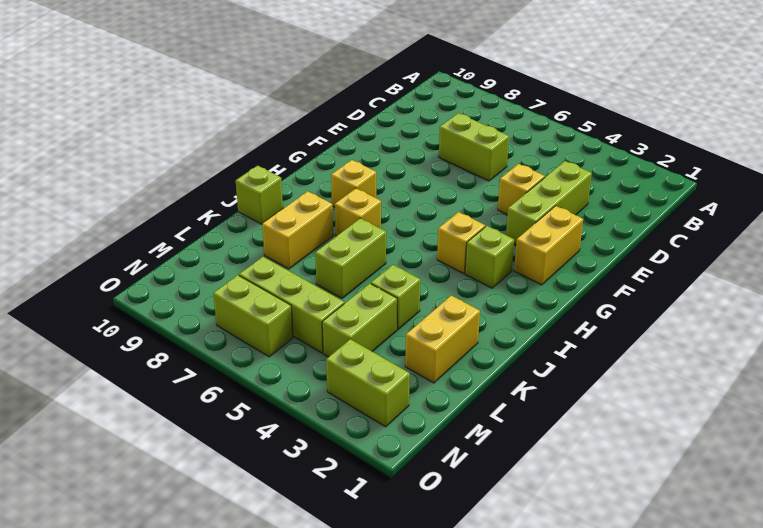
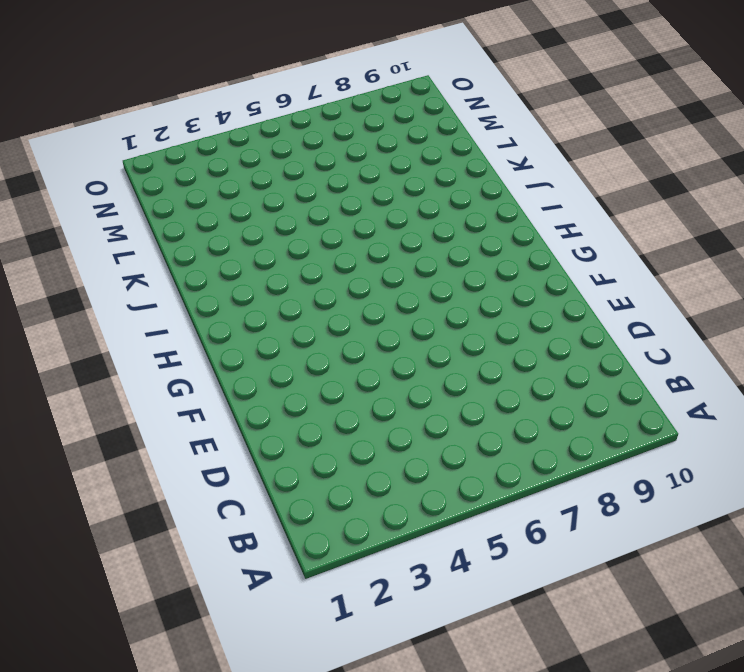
none -> lime 1x3 brick [506,161,592,245]
none -> lime 1x2 brick [439,113,509,181]
none -> yellow 1x1 brick [498,164,545,215]

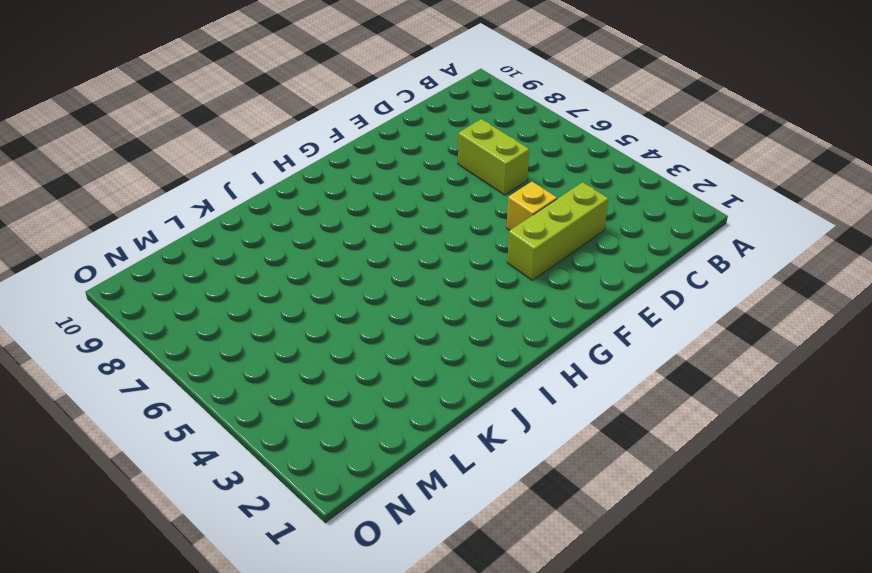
none -> yellow 1x2 brick [514,206,583,285]
none -> lime 1x1 brick [465,226,514,288]
none -> yellow 1x1 brick [437,212,485,274]

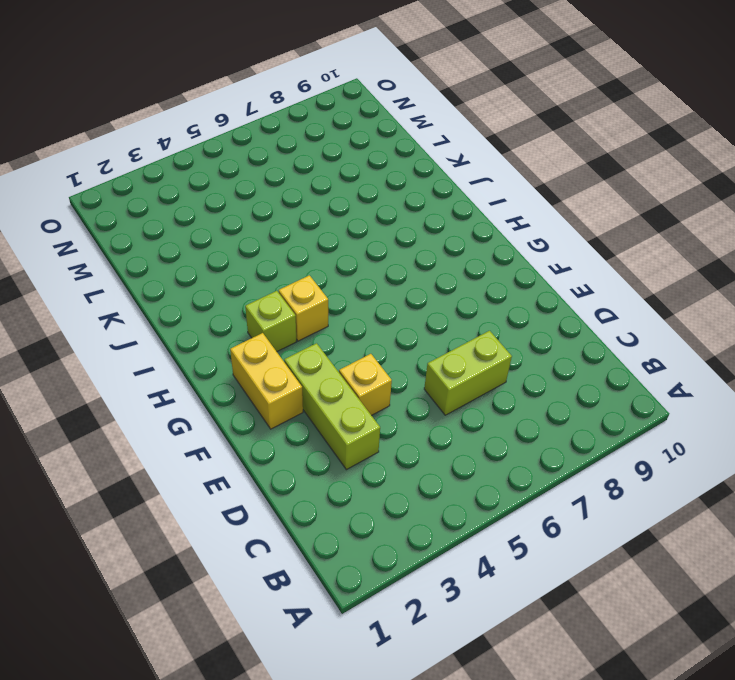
none -> yellow 1x1 brick [331,160,376,207]
none -> yellow 1x1 brick [335,188,381,236]
none -> lime 1x2 brick [315,218,386,298]

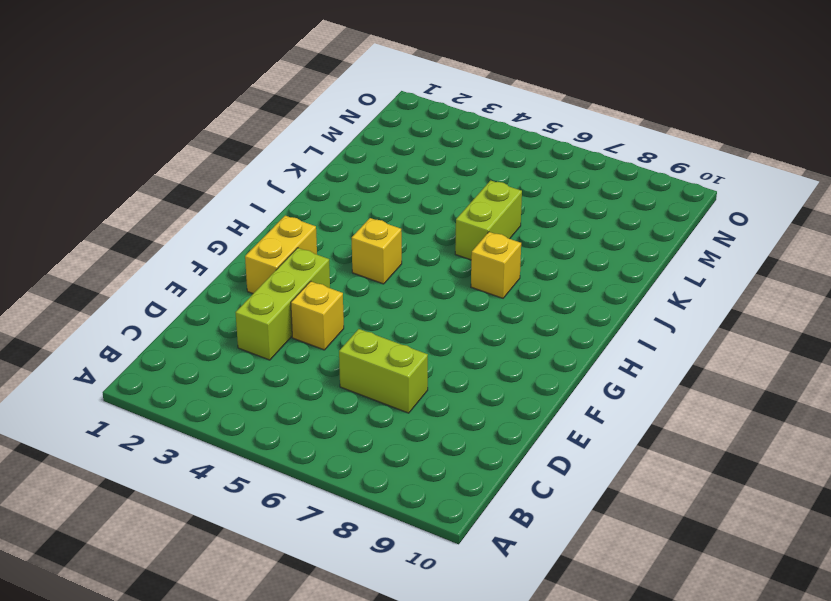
none -> lime 1x1 brick [465,226,514,288]
none -> yellow 1x1 brick [331,160,376,207]
none -> yellow 1x2 brick [262,191,333,269]

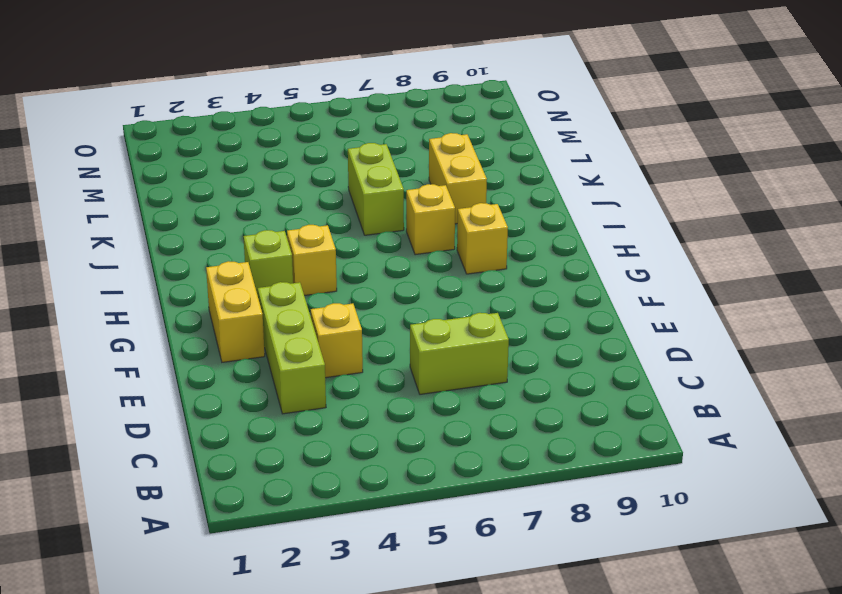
none -> lime 1x1 brick [236,166,283,224]
none -> yellow 1x2 brick [405,296,480,383]
none -> lime 1x1 brick [371,265,420,329]

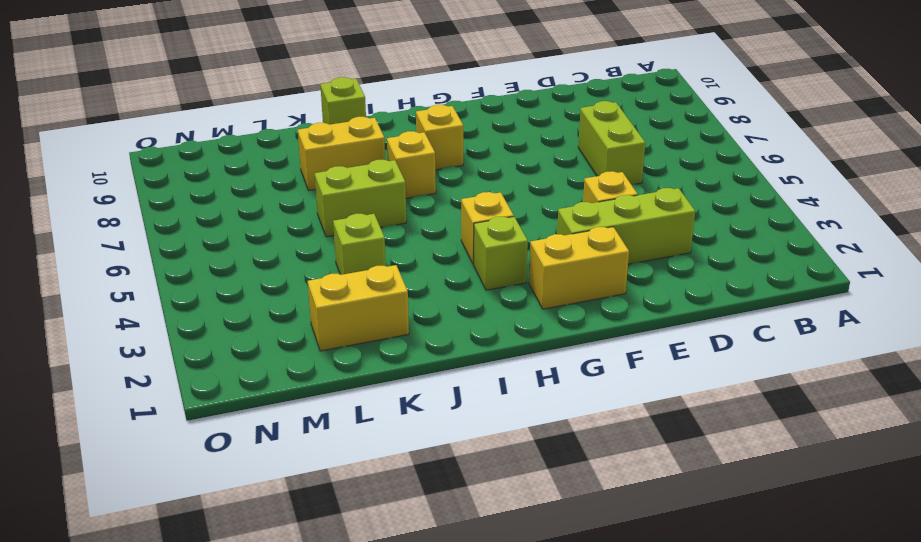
none -> lime 1x2 brick [322,283,397,357]
none -> lime 1x3 brick [239,257,344,353]
none -> lime 1x2 brick [326,339,410,427]

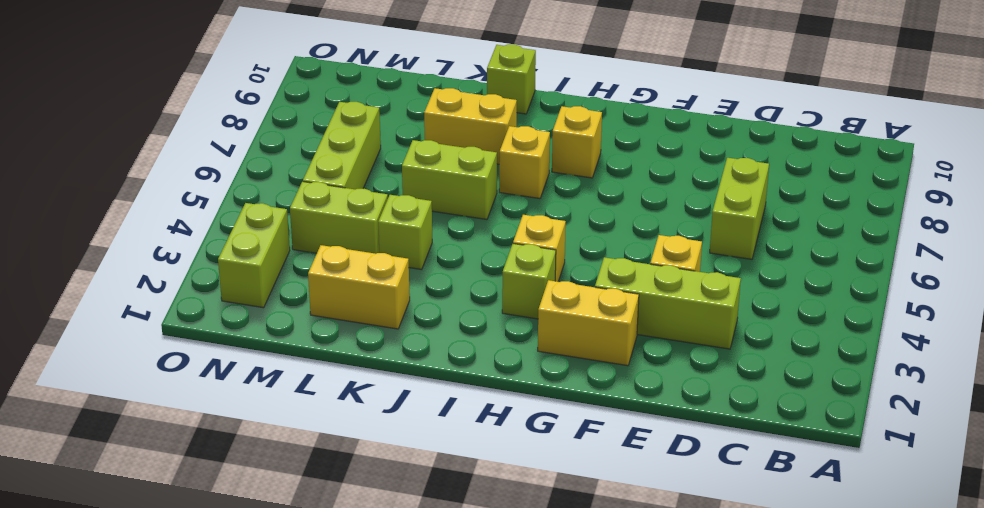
none -> lime 1x2 brick [213,275,293,357]

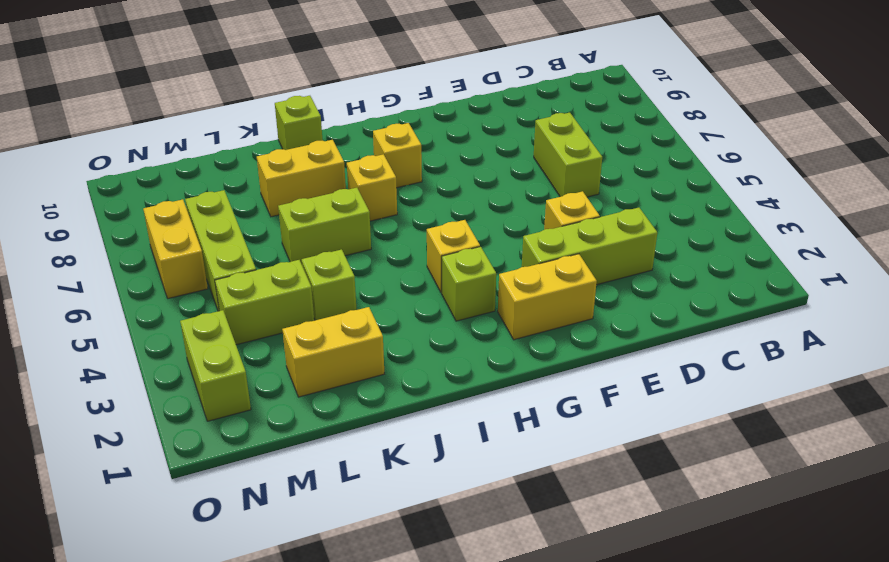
yellow 1x2 brick [143,199,208,299] -> lime 1x2 brick [213,275,293,357]

